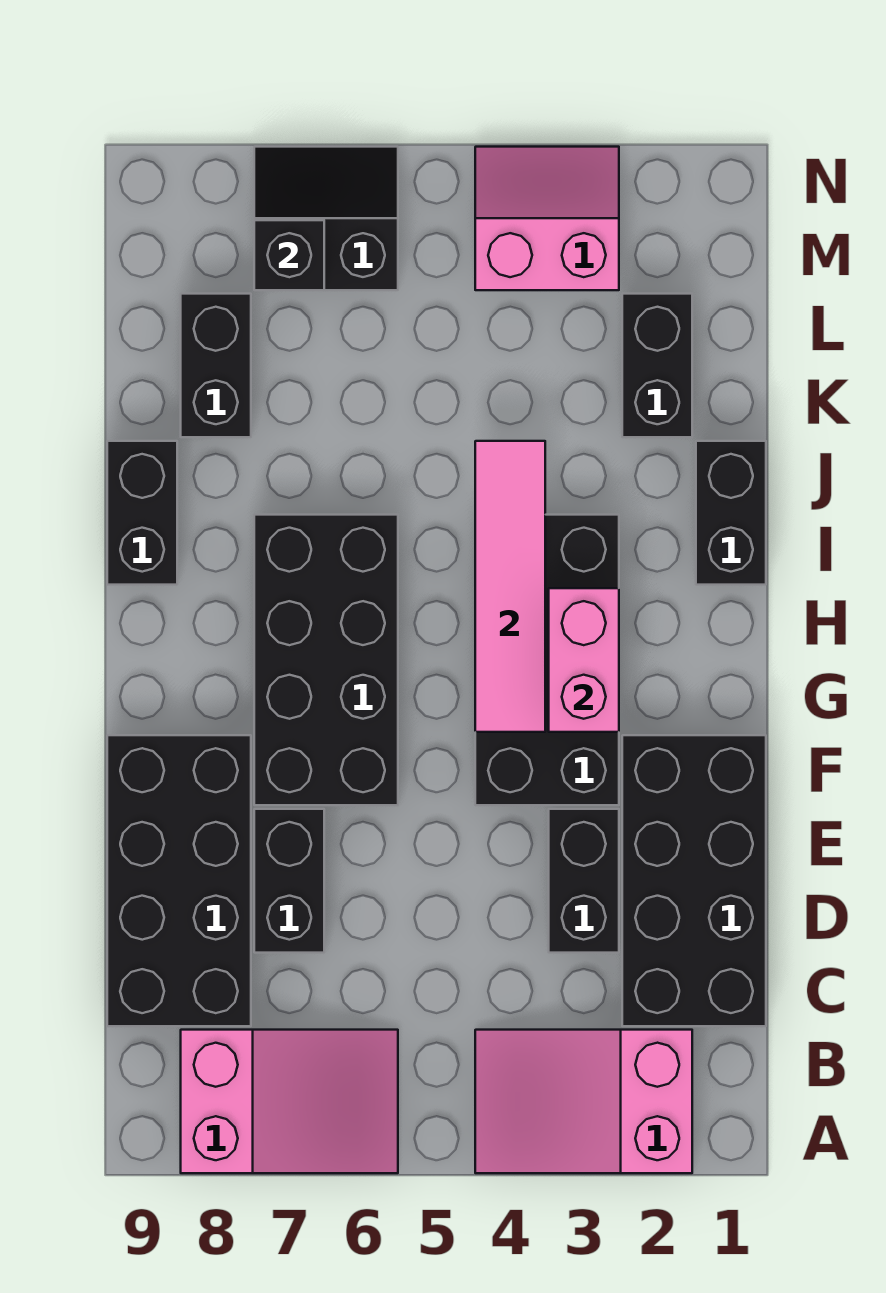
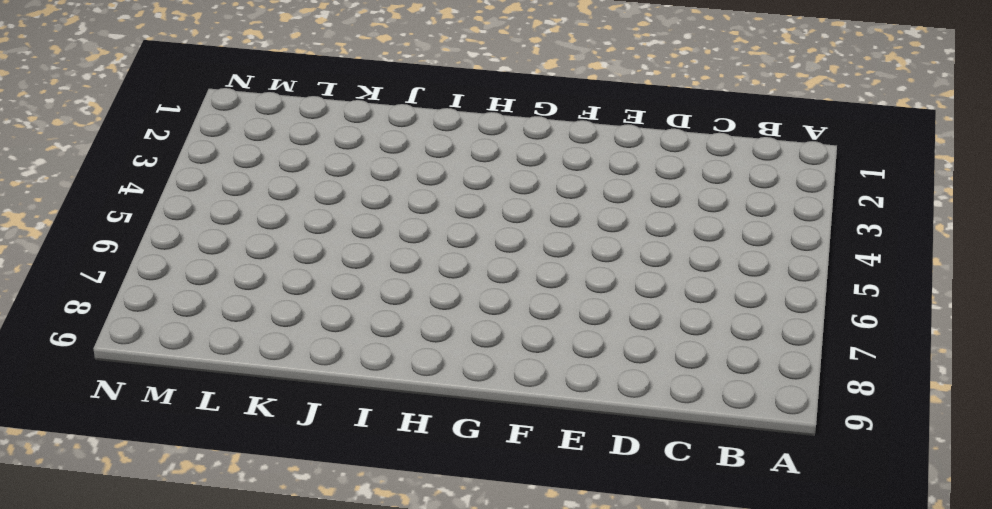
none -> pink 2x3 slope [475,1030,692,1173]
none -> pink 2x3 slope [181,1030,398,1173]
none -> black 2x4 brick [622,735,766,1026]

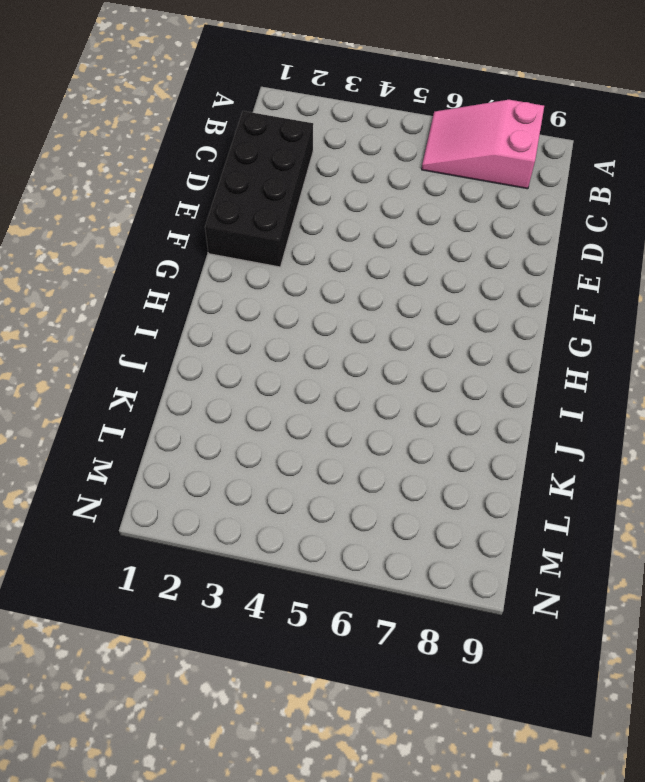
none -> pink 2x3 slope [475,1030,692,1173]
none -> black 2x4 brick [107,735,251,1026]
none -> black 1x2 brick [549,809,619,953]

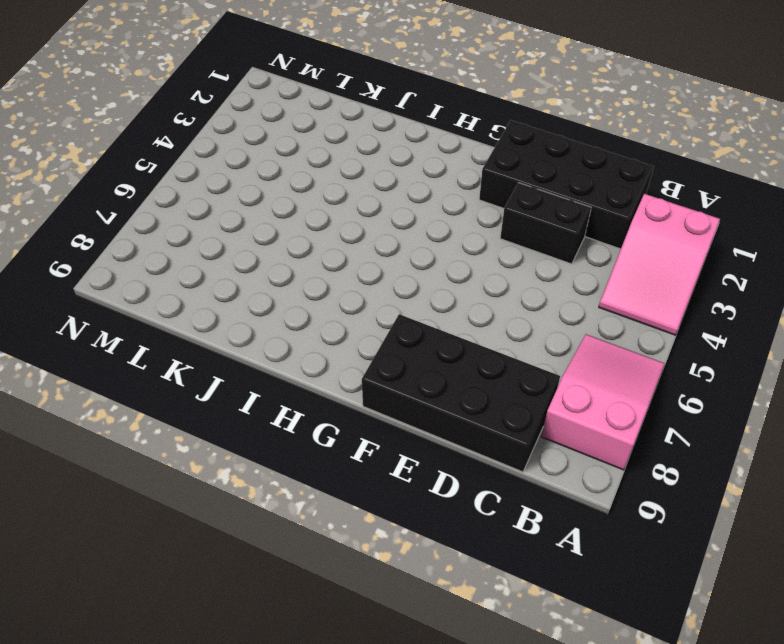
none -> black 1x2 brick [254,809,324,953]
none -> black 2x4 brick [475,515,619,805]
none -> black 2x4 brick [254,515,398,805]

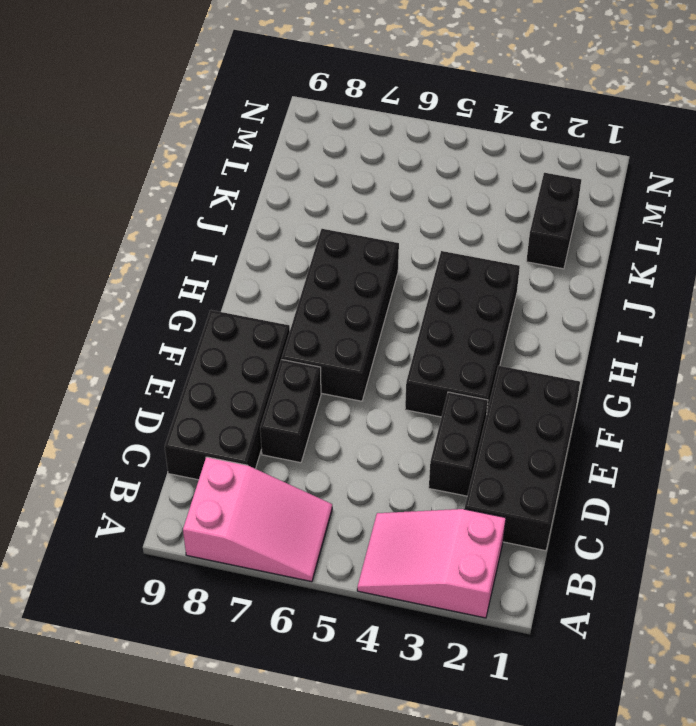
none -> black 1x2 brick [696,441,766,585]
none -> black 1x2 brick [107,441,177,585]
none -> black 1x2 brick [181,294,251,437]

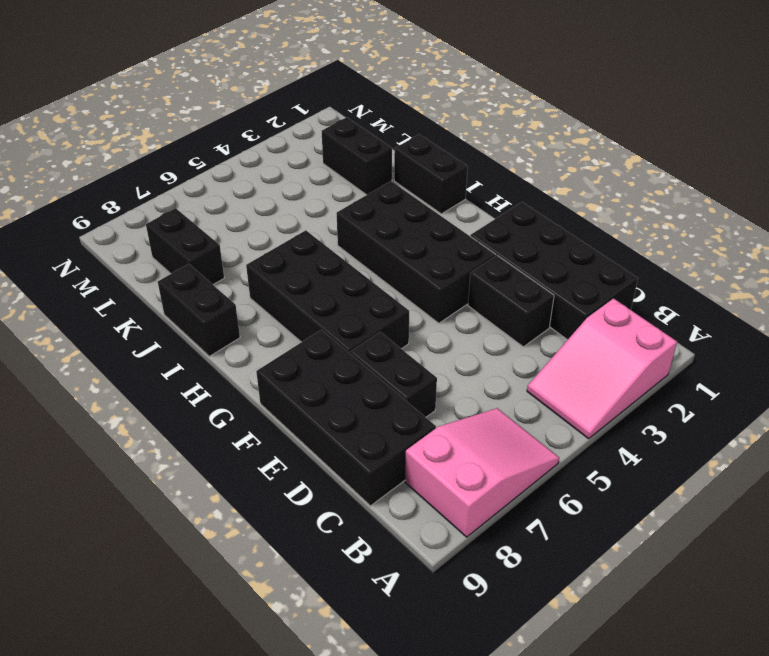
none -> pink 2x2 slope [475,147,619,290]
none -> black 2x2 slope [254,147,398,290]
none -> pink 1x2 brick [549,588,619,732]

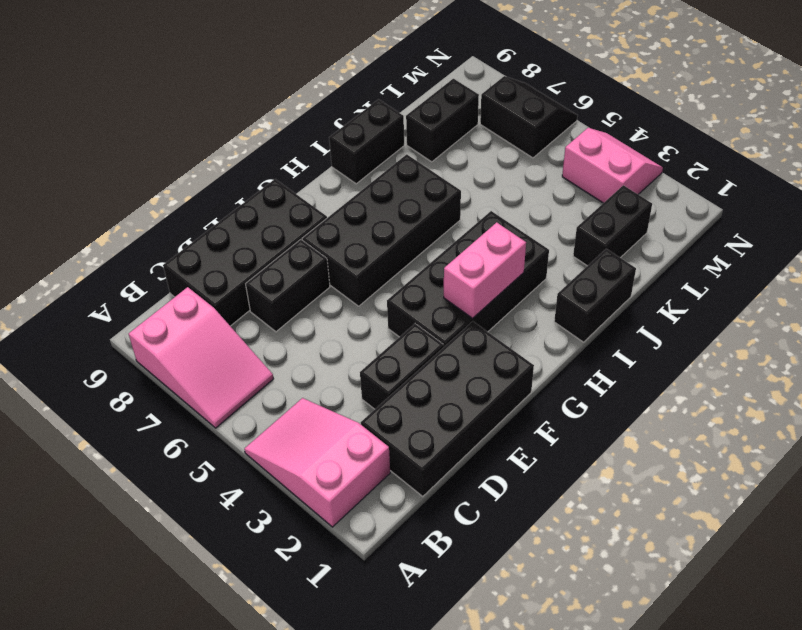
none -> pink 1x4 tile [475,441,545,732]
none -> black 1x1 brick [254,220,324,290]

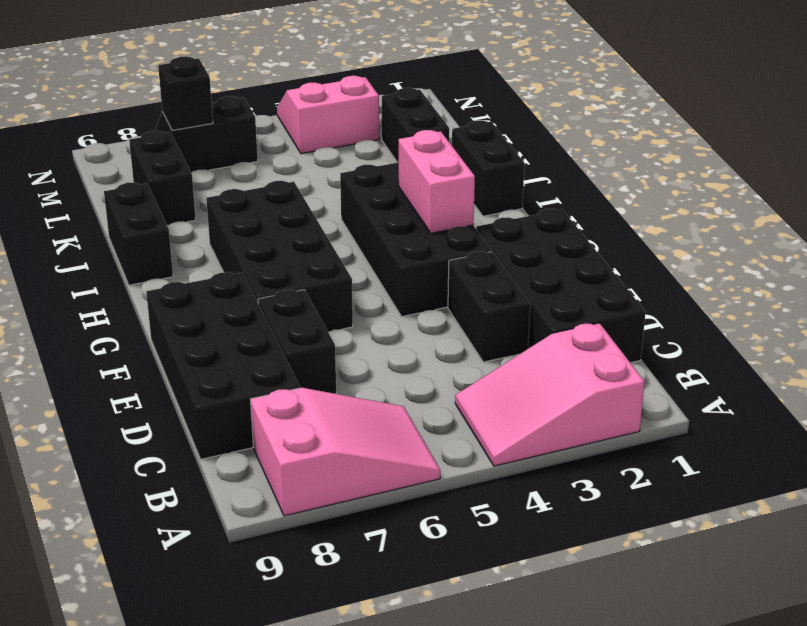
none -> pink 1x4 tile [475,441,545,732]

